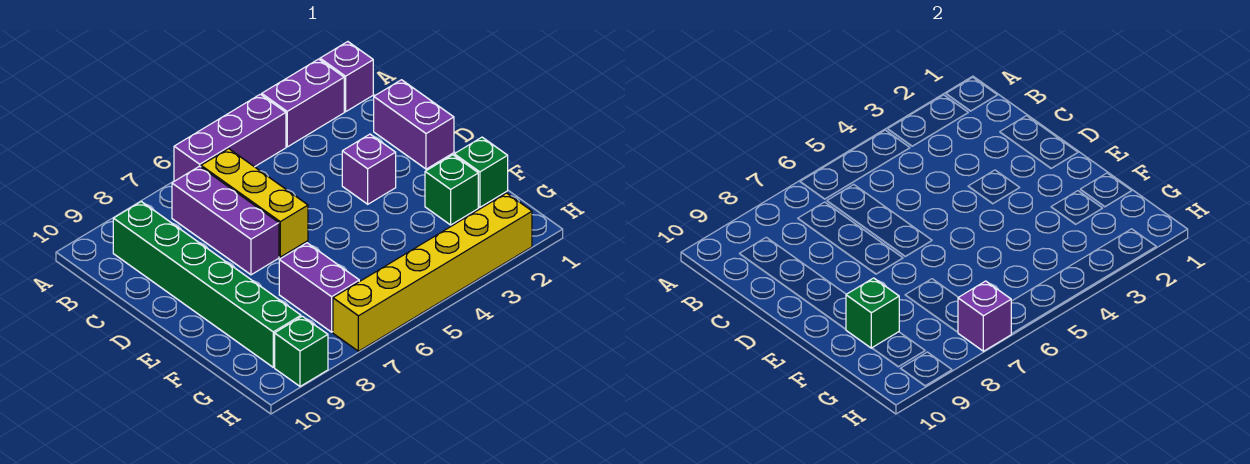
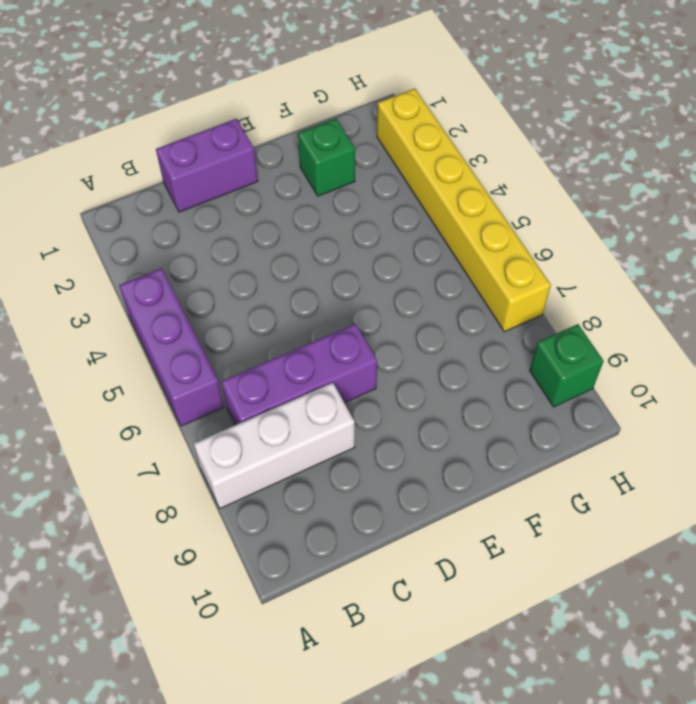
white 1x3 brick [194,383,355,508] -> none
none -> purple 1x1 brick [320,42,373,112]
none -> purple 1x2 brick [262,59,344,147]
none -> yellow 1x3 brick [201,149,308,257]

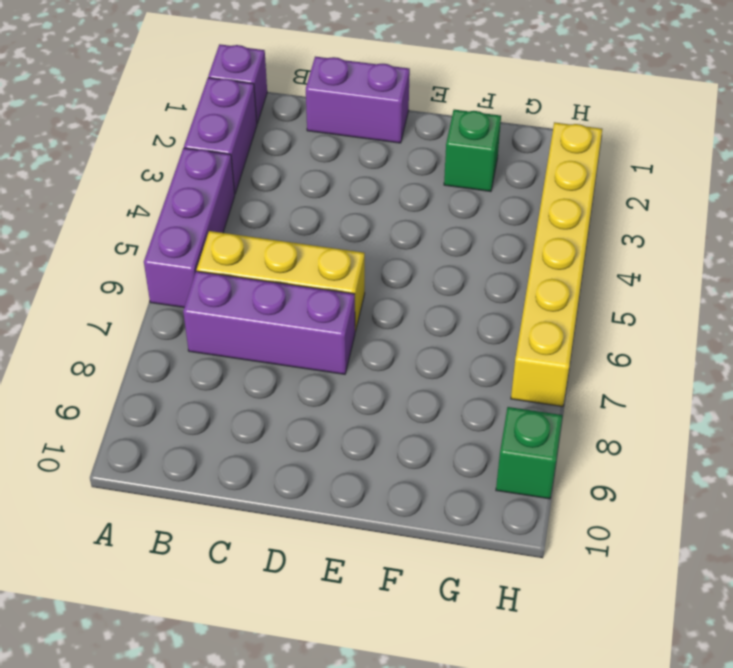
none -> green 1x6 brick [113,202,301,367]
none -> purple 1x1 brick [342,134,396,204]
none -> green 1x1 brick [454,137,508,207]

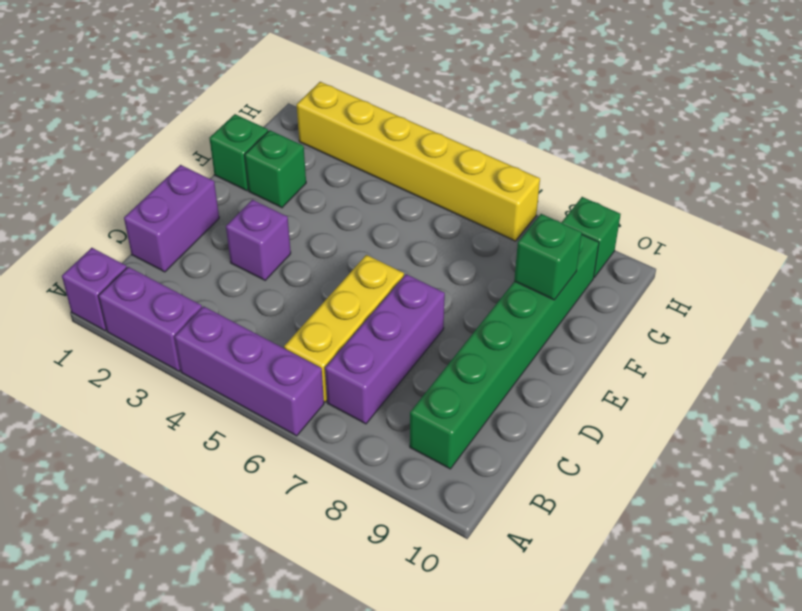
none -> purple 1x2 brick [279,243,359,332]
none -> purple 1x1 brick [958,281,1011,351]

